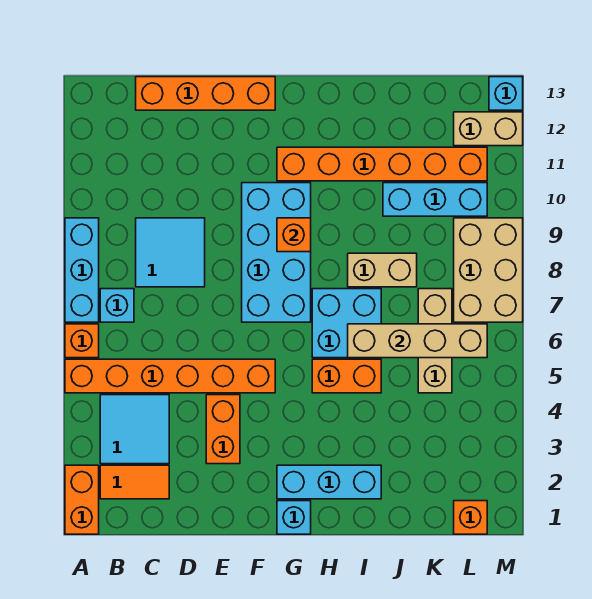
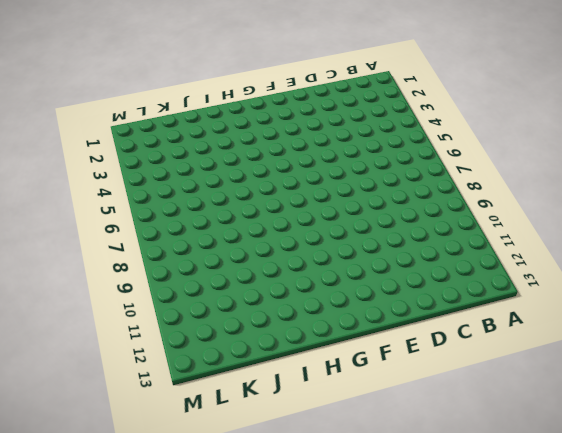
none -> orange 1x2 brick [65,465,99,534]
none -> orange 1x6 brick [65,359,275,393]
none -> orange 1x1 brick [65,324,99,358]

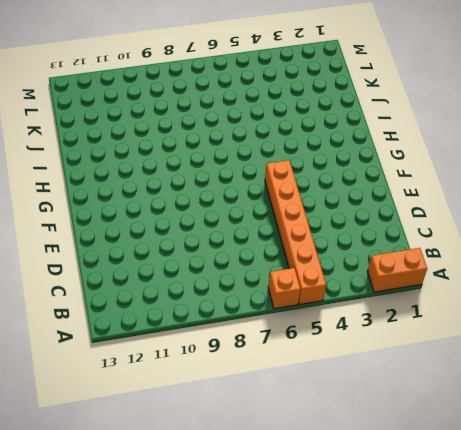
none -> cyan 1x3 brick [65,218,99,322]
none -> orange 1x2 tile [100,465,169,499]
none -> cyan 2x2 tile [100,395,169,464]

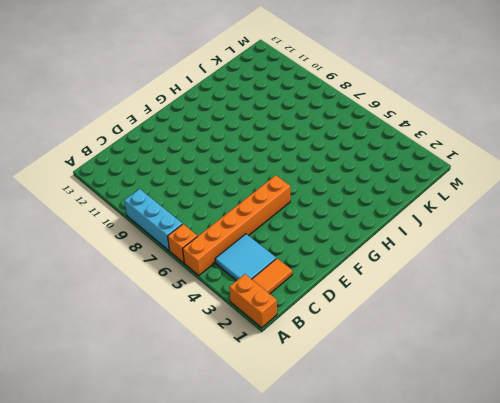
none -> cyan 1x1 brick [100,289,134,322]
none -> cyan 2x2 tile [136,218,205,287]
none -> orange 1x4 brick [136,77,275,110]

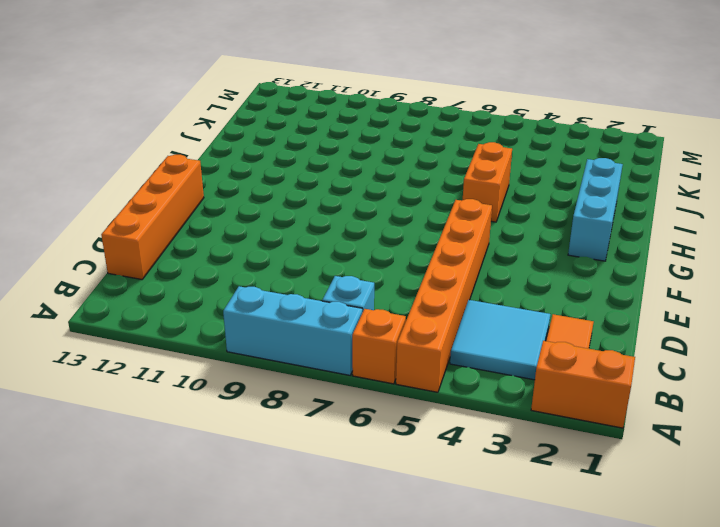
none -> cyan 2x2 tile [136,218,205,287]
none -> orange 1x2 brick [206,395,240,464]
none -> cyan 2x4 brick [242,183,311,322]

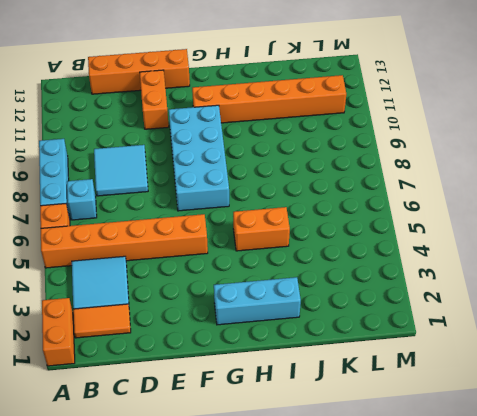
orange 1x2 brick [140,70,169,129] -> orange 1x2 brick moved to [206,395,240,464]
none -> cyan 1x1 brick [277,501,311,534]
none -> cyan 2x2 brick [312,289,381,358]
none -> tan 1x2 brick [348,253,417,287]

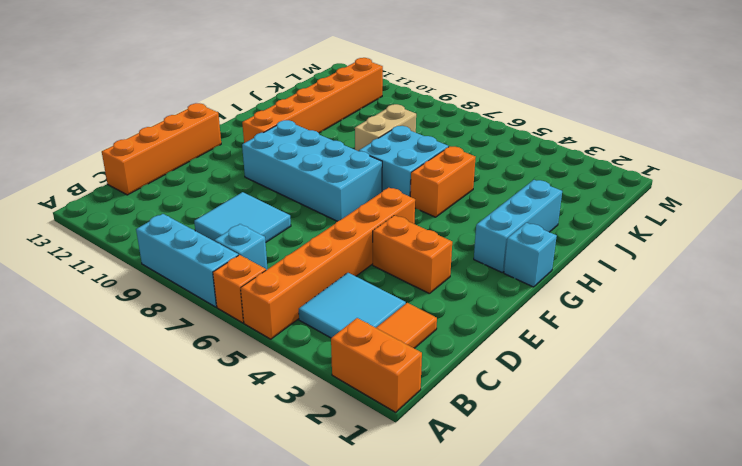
none -> cyan 1x3 brick [383,183,487,216]
none -> tan 1x3 brick [418,289,452,393]
none -> orange 1x1 brick [454,501,487,534]

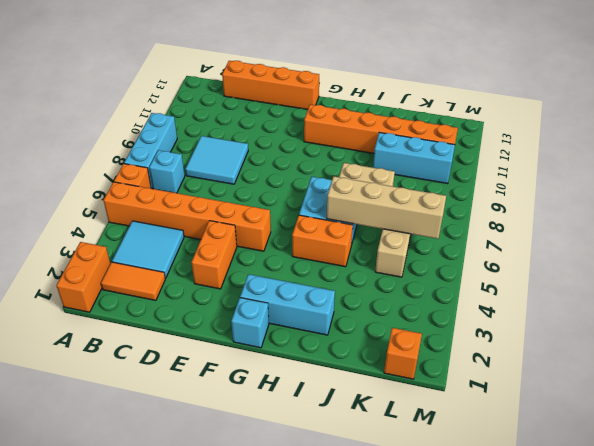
none -> cyan 2x4 brick [242,183,311,322]
none -> tan 2x3 brick [454,218,523,322]
none -> tan 1x2 brick [454,112,523,146]

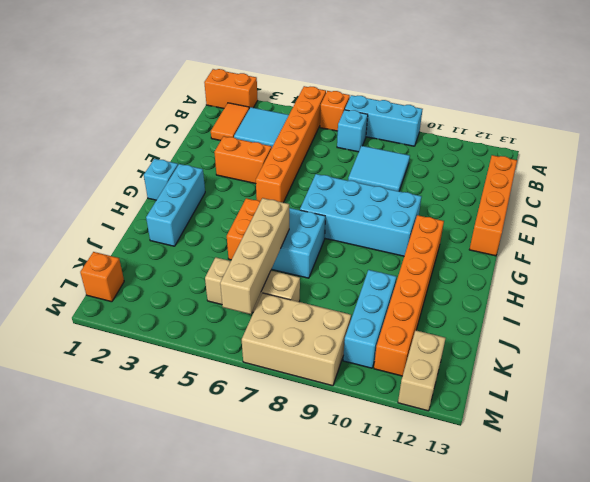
none -> tan 1x2 brick [348,253,417,287]
none -> cyan 1x1 brick [489,77,523,110]
none -> orange 1x1 brick [277,218,311,252]

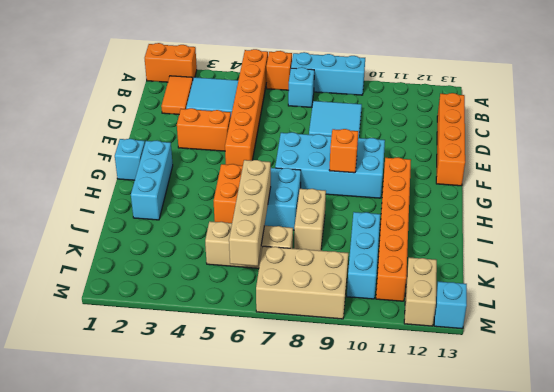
none -> orange 1x1 brick [454,501,487,534]

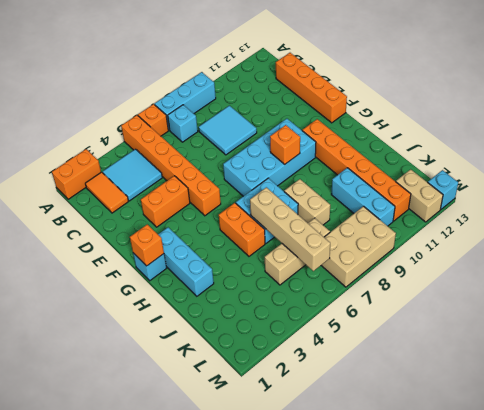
orange 1x1 brick [130,224,164,266] -> orange 1x1 brick moved to [454,501,487,534]

